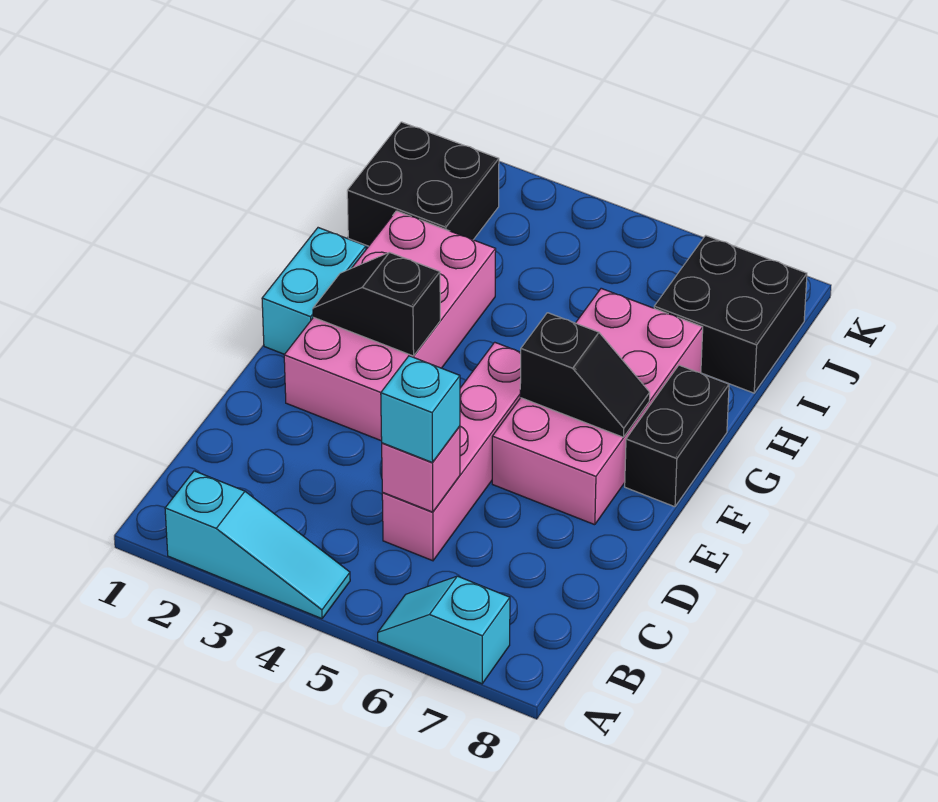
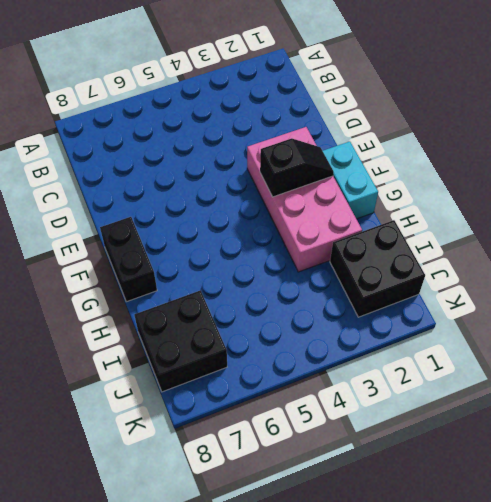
none -> cyan 1x3 slope [165,471,350,619]
none -> cyan 1x2 slope [378,576,510,684]
none -> pink 1x4 brick [382,342,521,561]

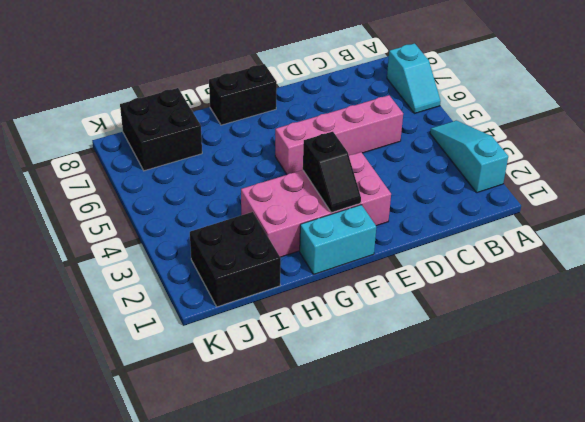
none -> pink 2x4 brick [492,288,703,525]
none -> pink 1x1 brick [382,426,460,512]
none -> black 1x2 slope [520,313,650,437]

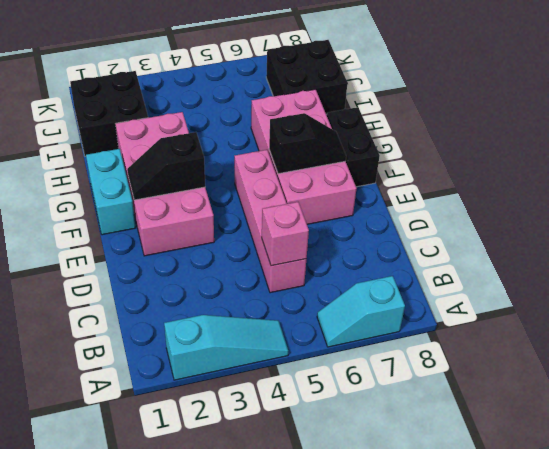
none -> cyan 1x1 brick [381,356,460,463]

